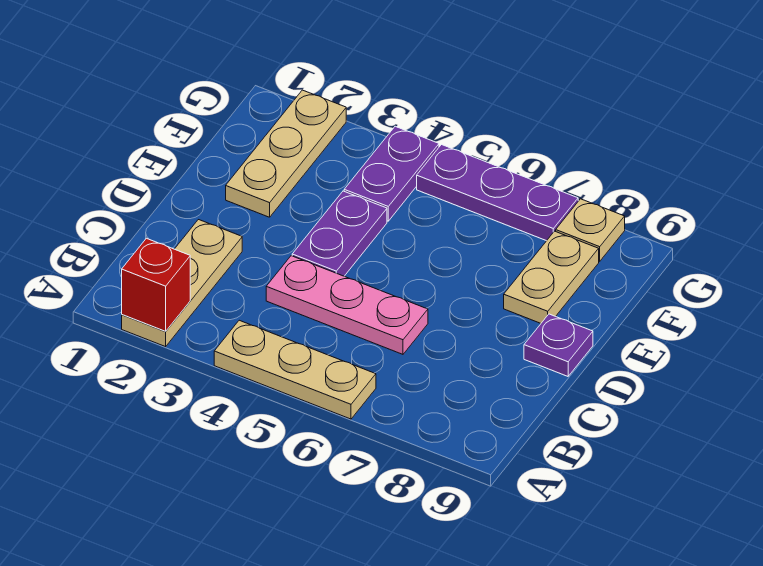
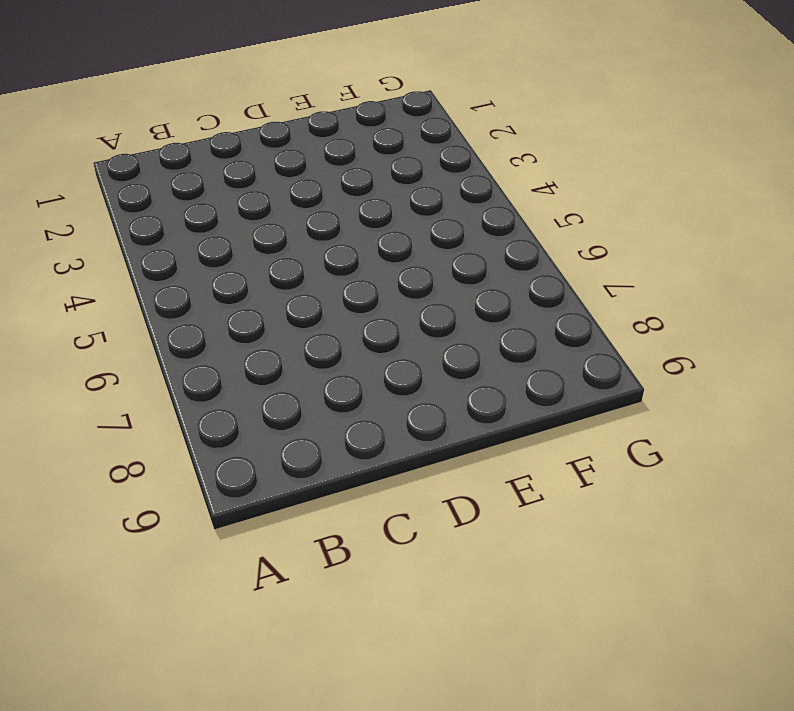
none -> tan 1x3 plate [122,220,242,347]
none -> tan 1x3 plate [214,320,376,419]

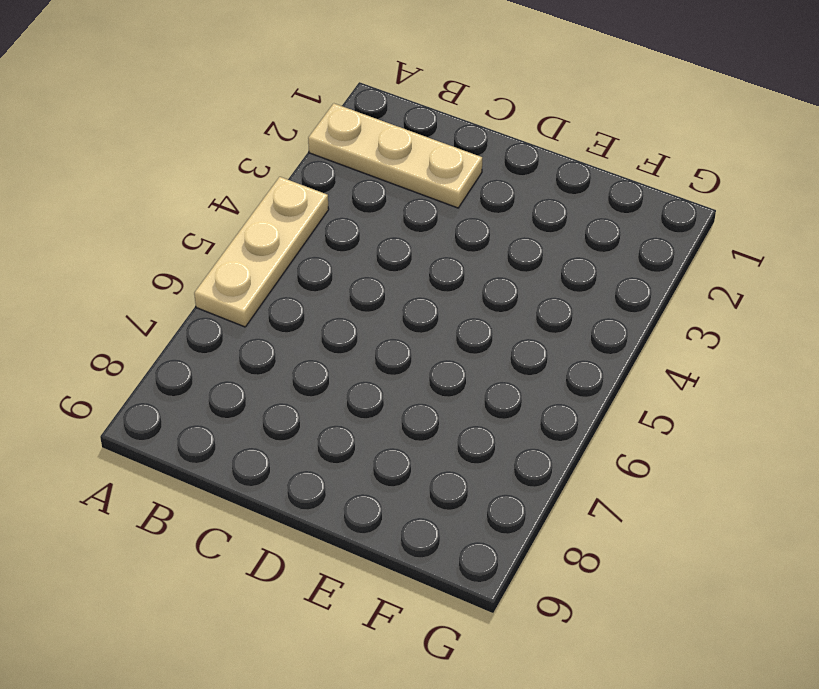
none -> pink 1x3 plate [266,256,428,354]
none -> purple 1x2 plate [292,191,387,276]

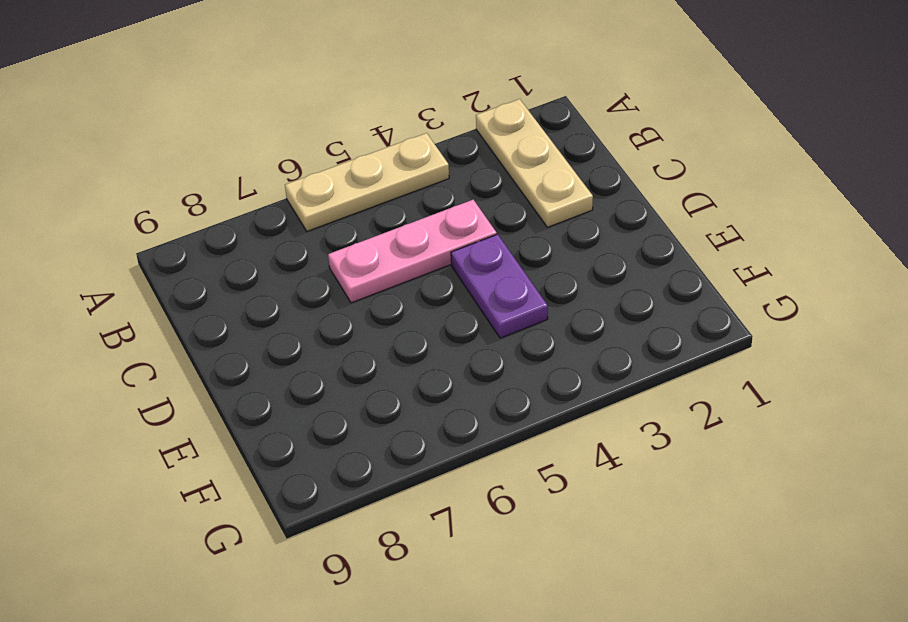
none -> purple 1x1 plate [524,314,593,376]
none -> tan 1x3 plate [226,90,346,217]

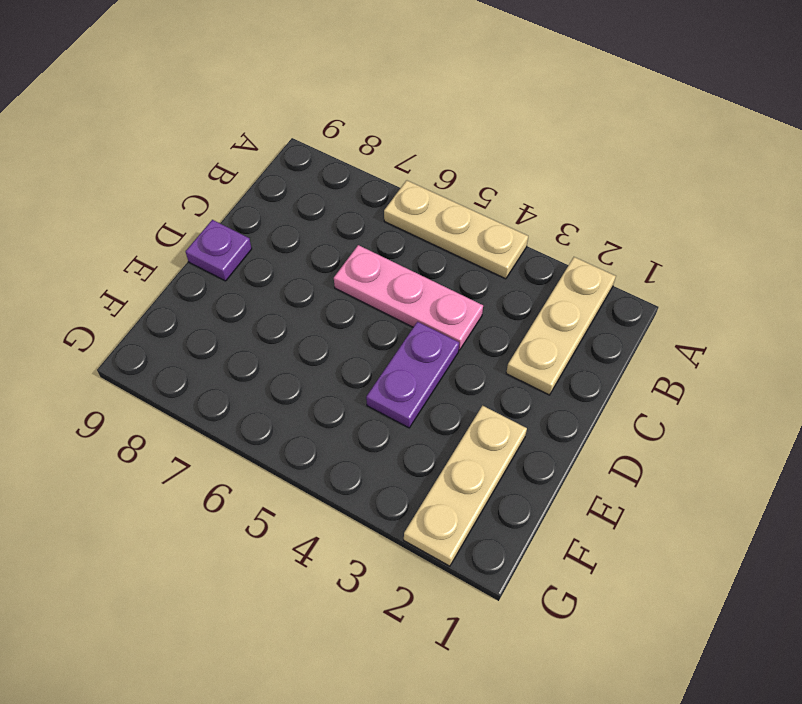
none -> tan 1x2 plate [504,231,599,323]
none -> purple 1x2 plate [344,126,439,221]

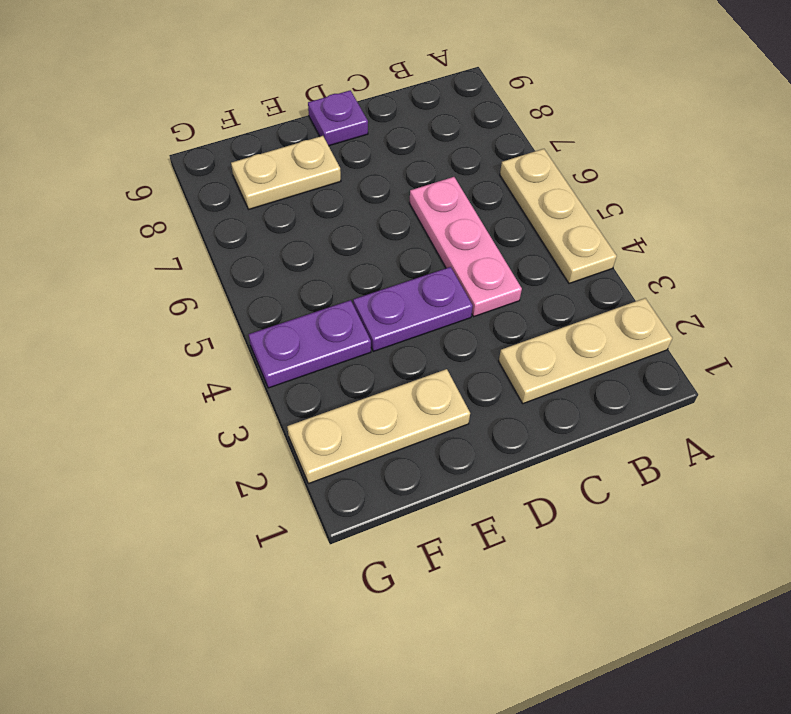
none -> purple 1x3 plate [417,145,578,241]
none -> tan 1x1 plate [556,199,625,261]

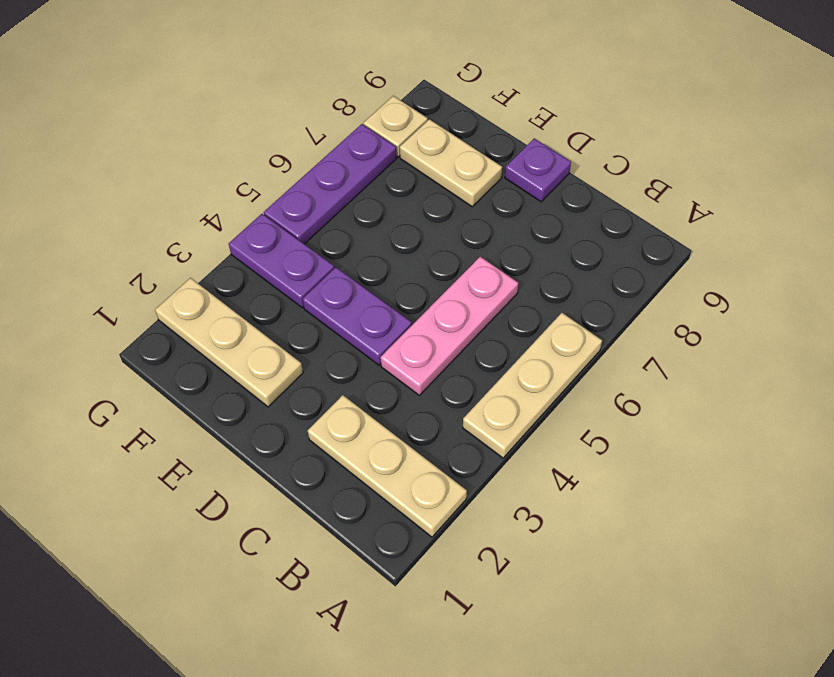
none -> red 1x1 brick [122,238,190,331]

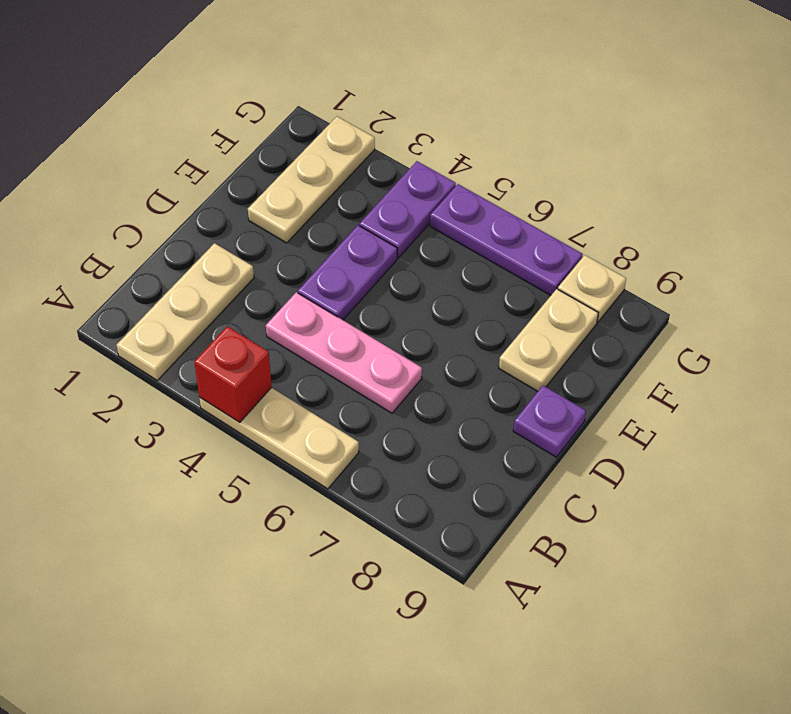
red 1x1 brick [194,326,272,422] -> red 1x1 brick moved to [122,238,190,331]

